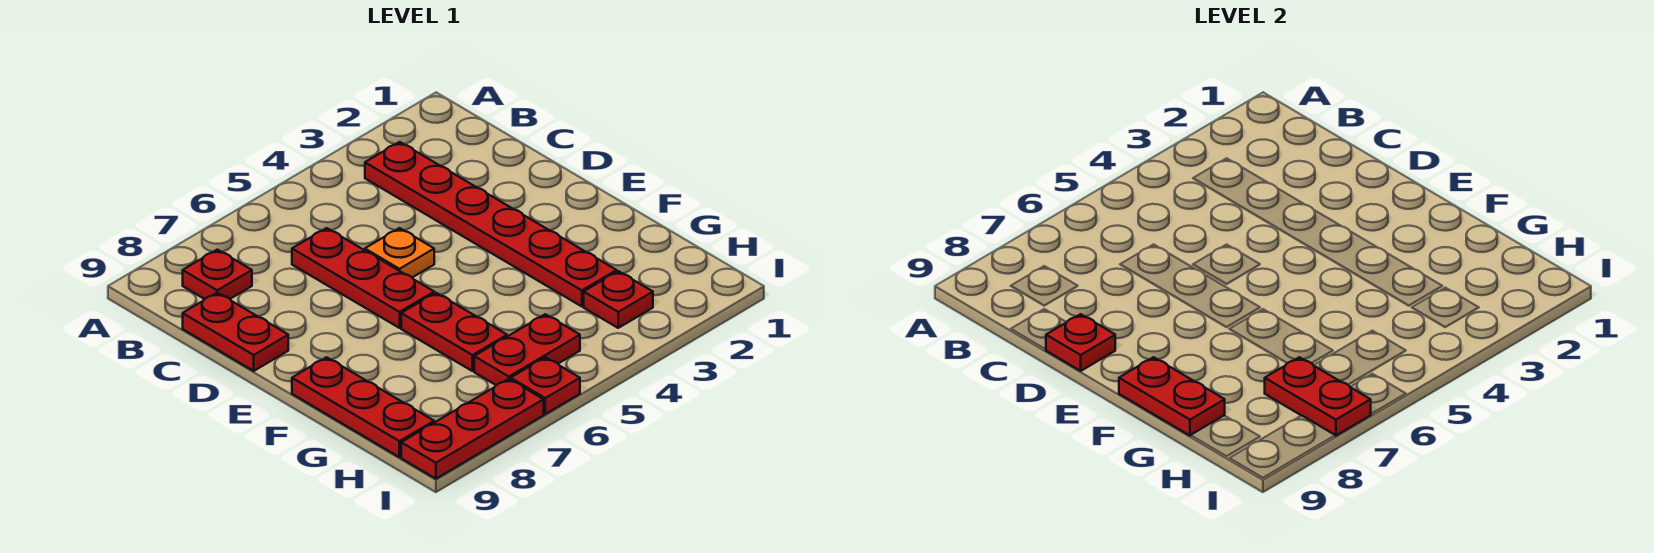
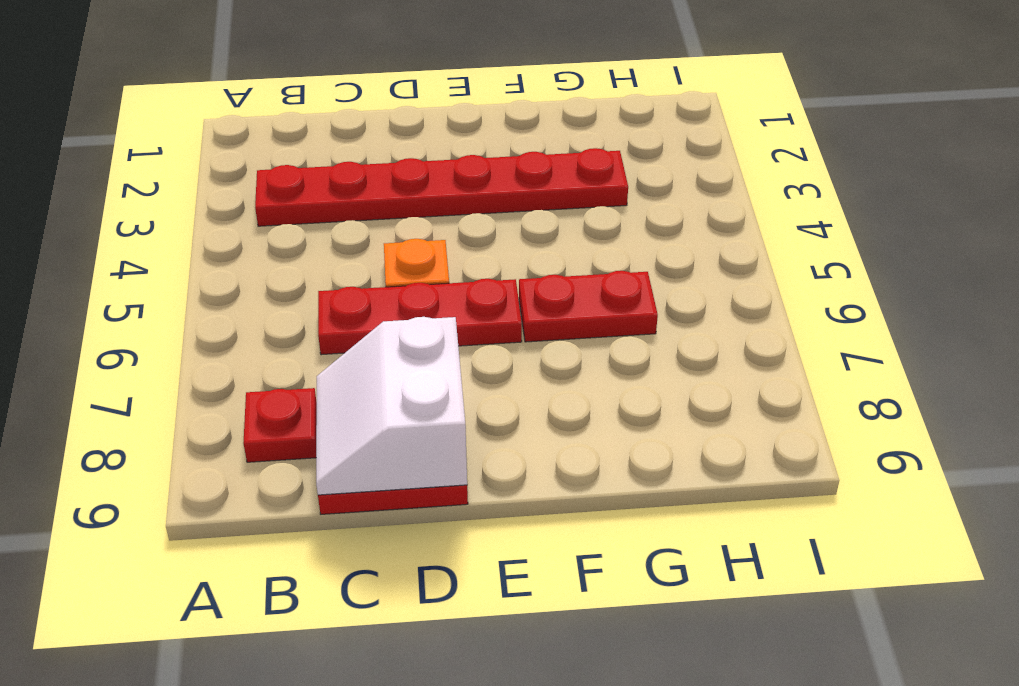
white 2x2 slope [316,317,467,495] -> red 1x1 plate [1046,314,1115,371]
none -> red 1x3 plate [292,357,434,457]
none -> red 1x1 plate [584,271,653,328]
none -> red 1x2 plate [474,314,580,385]

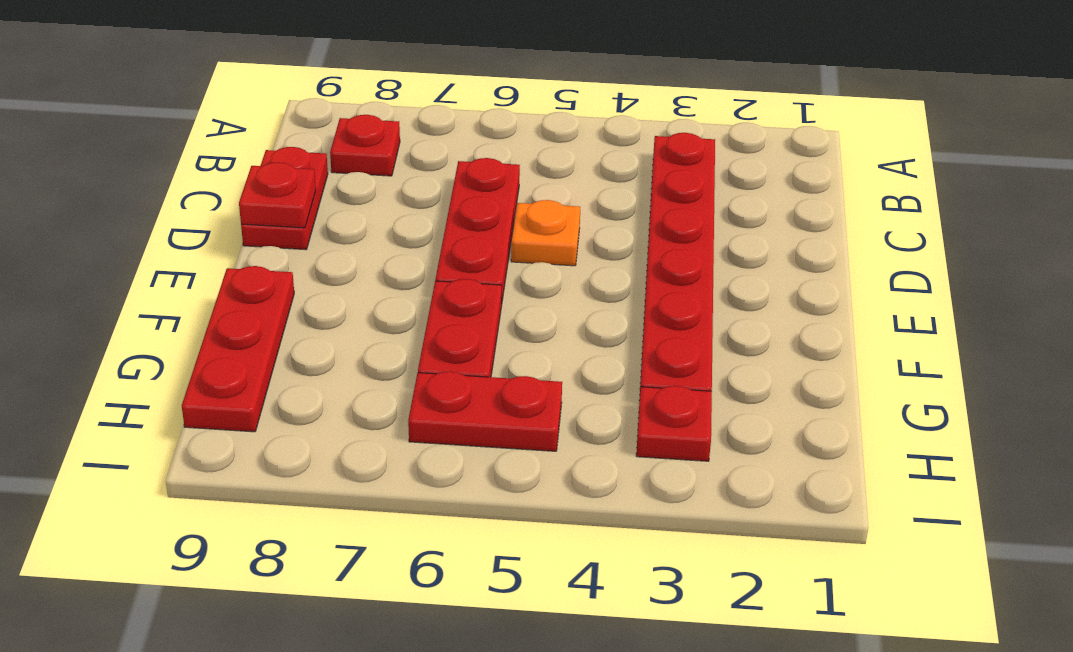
none -> red 1x1 plate [511,357,580,414]
none -> red 1x3 plate [401,379,544,479]
none -> red 1x2 plate [1119,357,1225,436]

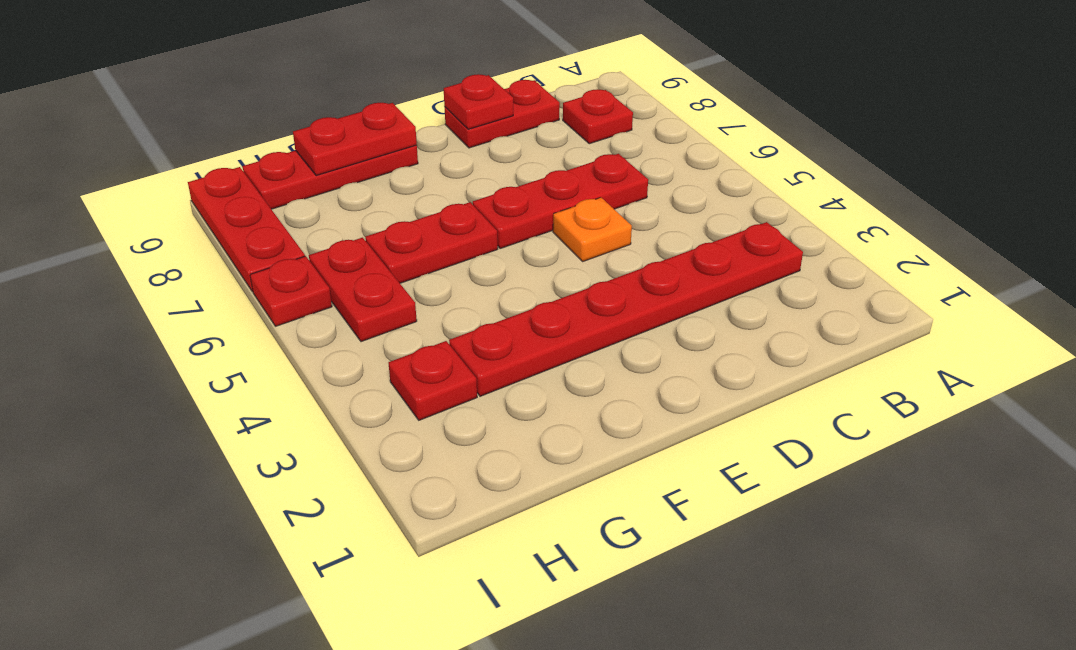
none -> red 1x2 plate [1265,357,1371,436]

